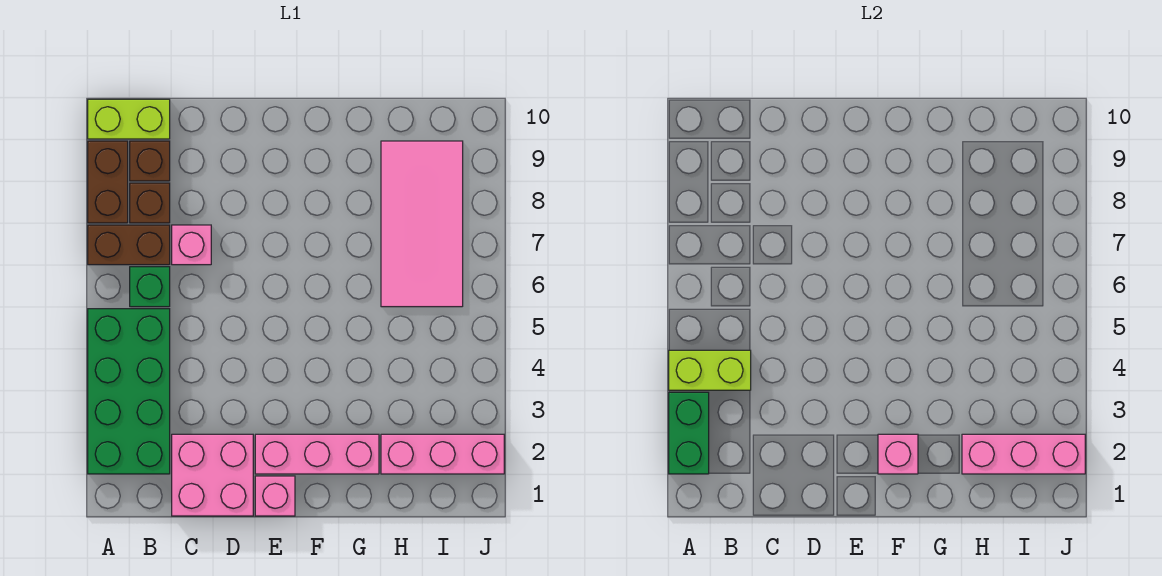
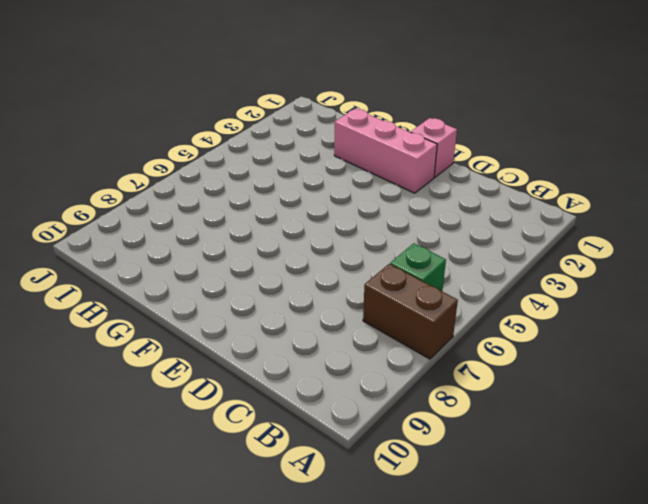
none -> green 2x4 brick [88,309,170,474]
none -> brown 1x2 brick [88,141,128,223]
none -> lime 1x2 brick [88,99,170,139]

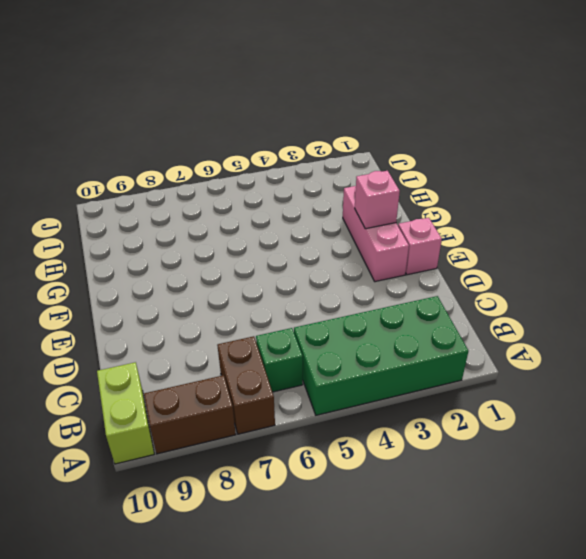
none -> brown 1x1 brick [130,183,170,223]
none -> brown 1x1 brick [130,141,170,181]
none -> pink 2x2 brick [172,434,253,516]

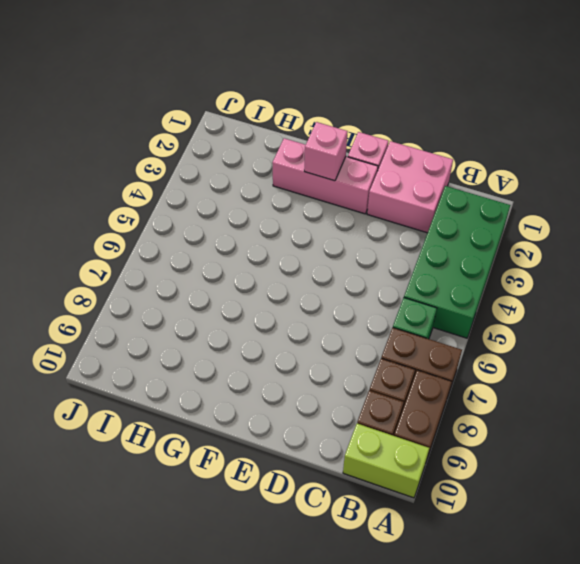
none -> pink 1x1 brick [172,225,211,265]
none -> pink 1x3 brick [381,434,504,474]
none -> pink 2x4 tile [381,141,463,307]

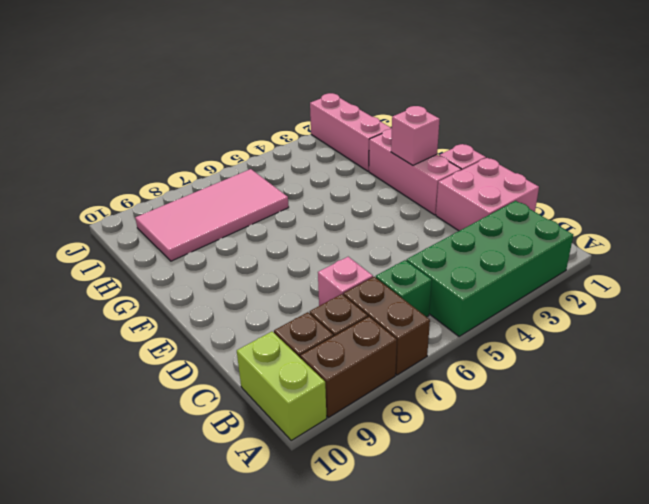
none -> green 1x2 brick [669,392,709,474]
none -> lime 1x2 brick [669,350,751,390]
none -> pink 1x3 brick [962,434,1085,474]

